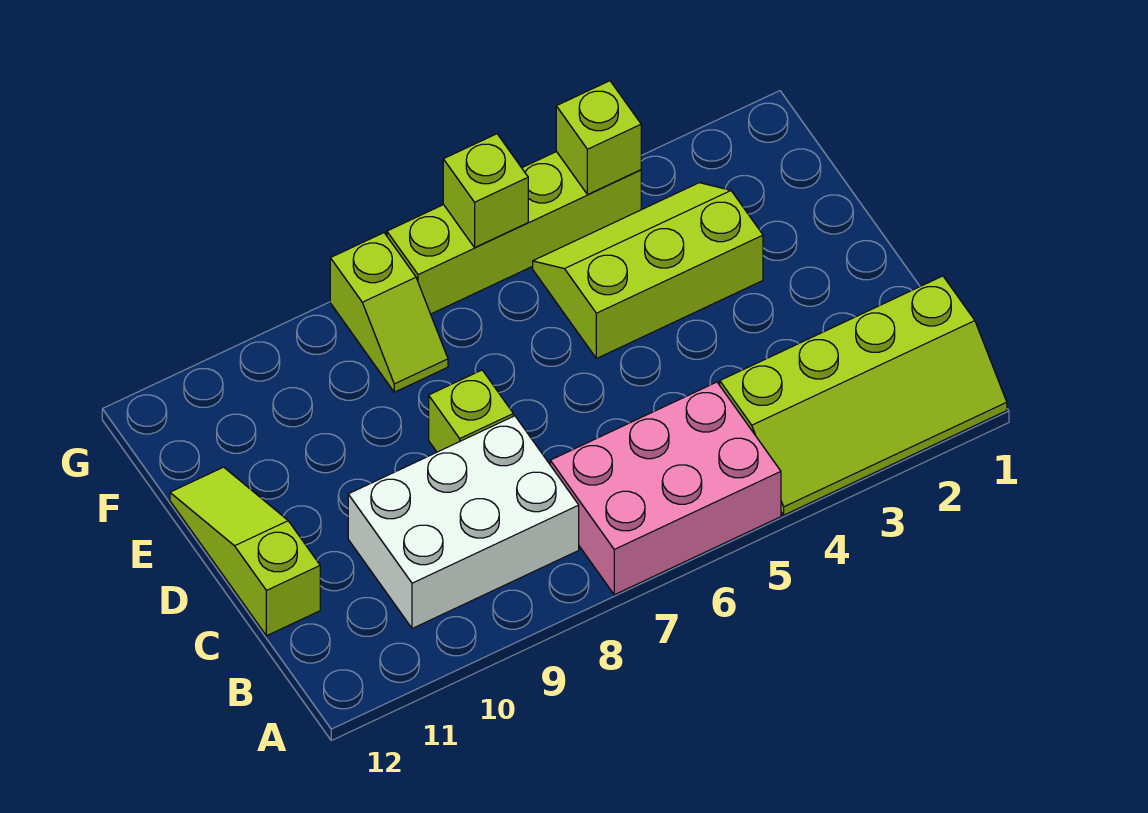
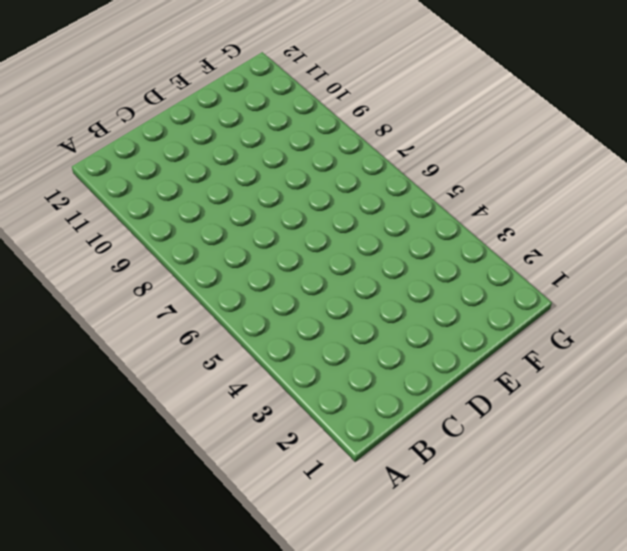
none -> lime 2x4 slope [720,276,1007,515]
none -> pink 2x3 brick [550,382,781,595]

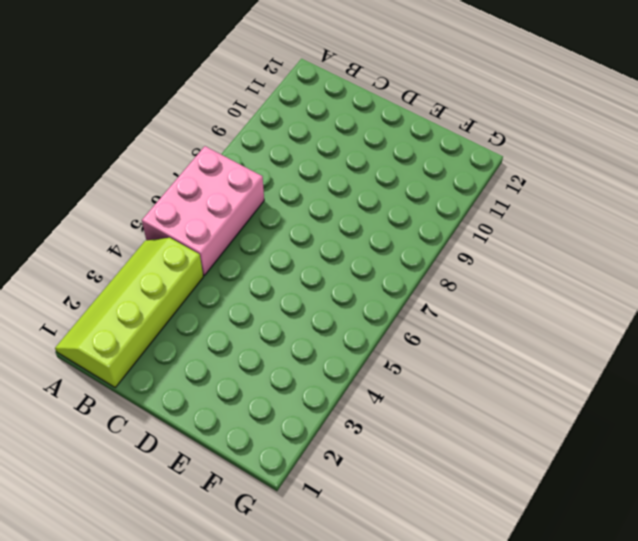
none -> white 2x3 brick [348,416,579,629]
none -> lime 1x3 slope [170,467,320,636]

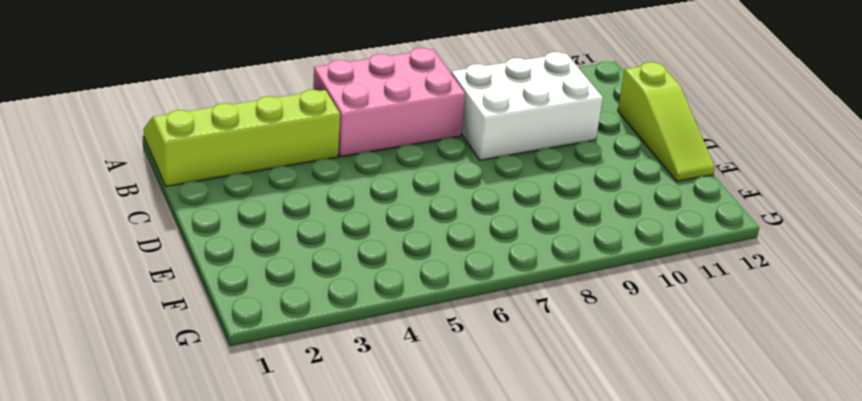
none -> lime 1x1 brick [429,370,513,452]
none -> lime 2x3 slope [533,183,763,359]

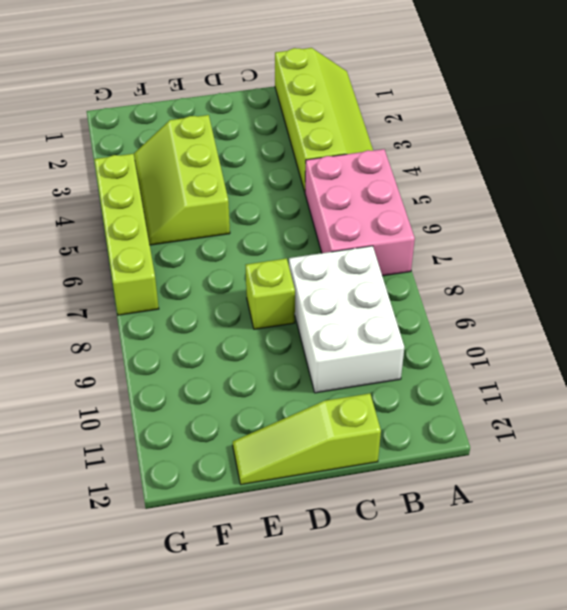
none -> lime 1x2 slope [330,233,448,392]
none -> lime 1x1 brick [556,81,641,195]

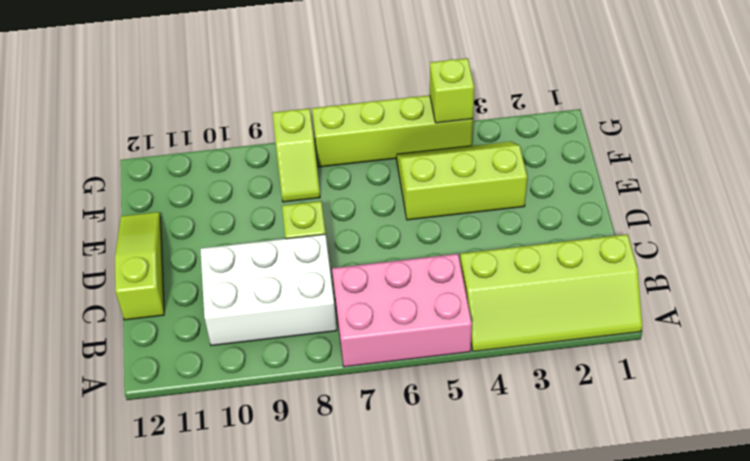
none -> lime 1x1 brick [443,134,528,248]

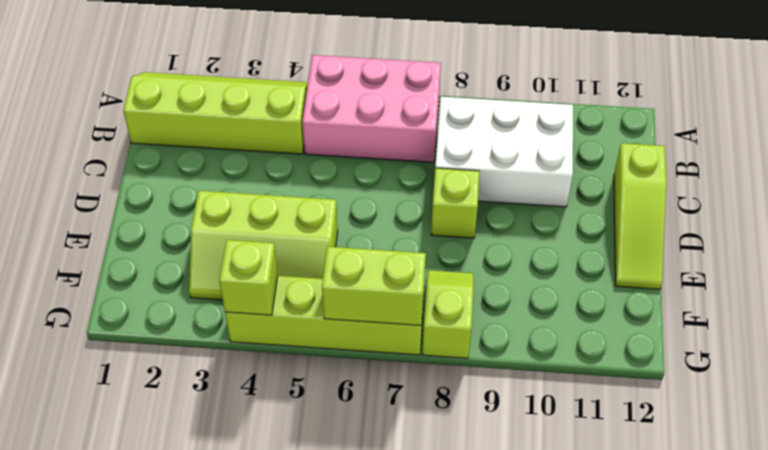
lime 1x2 brick [322,246,426,325] -> lime 1x1 brick [443,134,528,248]

